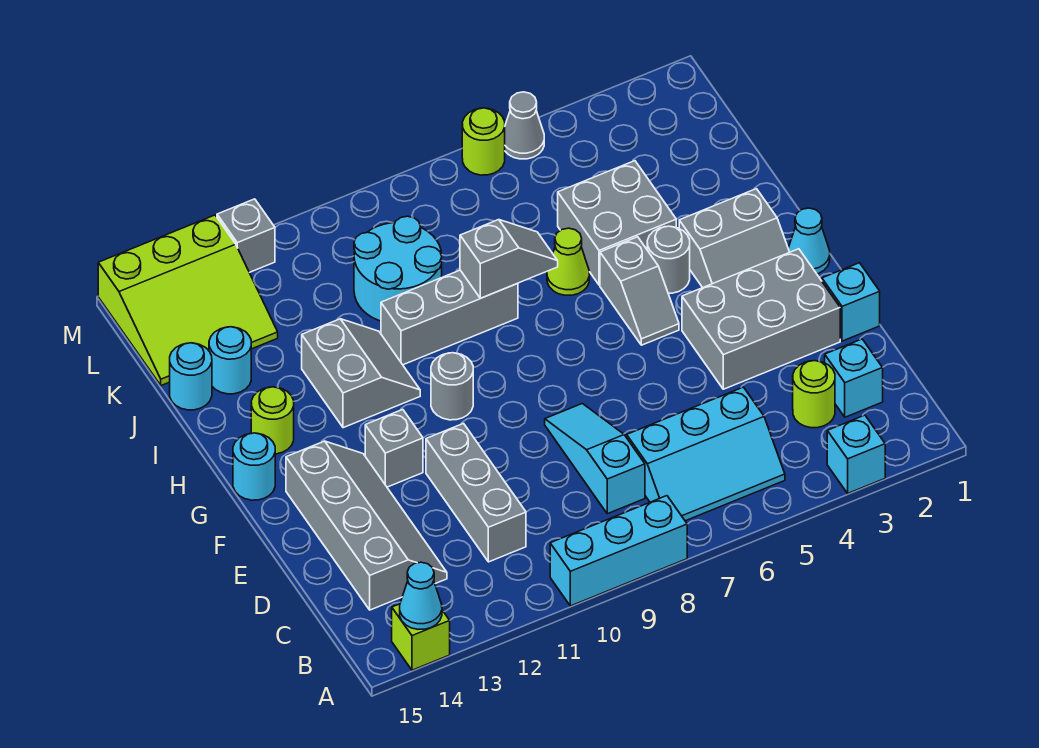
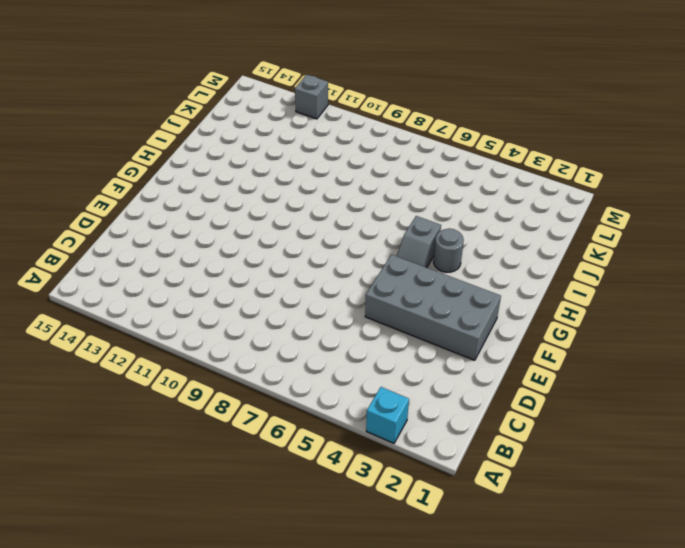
grey 2x4 brick [365,255,501,360] -> grey 2x3 brick [682,249,840,389]
none -> cyan 1x3 brick [550,496,687,606]
none -> lime 1x1 brick [392,604,450,670]
none -> cyan 2x3 slope [627,387,785,521]
none -> cyan 1x1 brick [825,339,883,417]

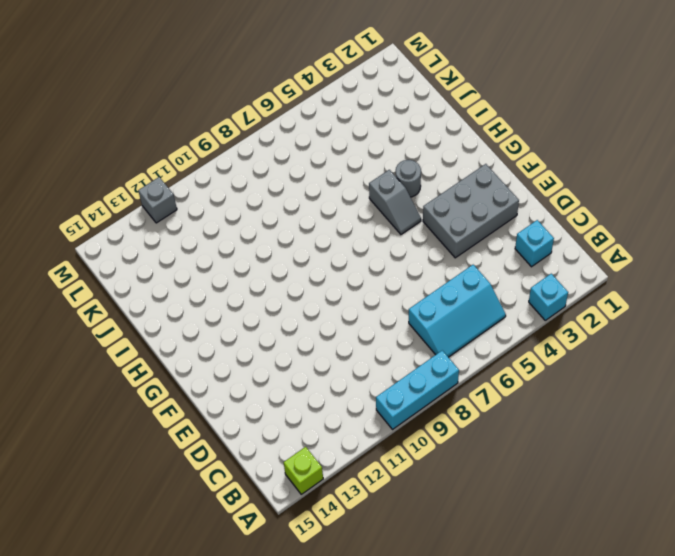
none -> lime 1x1 round brick [793,361,835,428]
none -> cyan 1x3 slope [545,404,645,514]
none -> grey 1x3 brick [426,424,526,562]
none -> grey 2x4 slope [286,441,447,610]

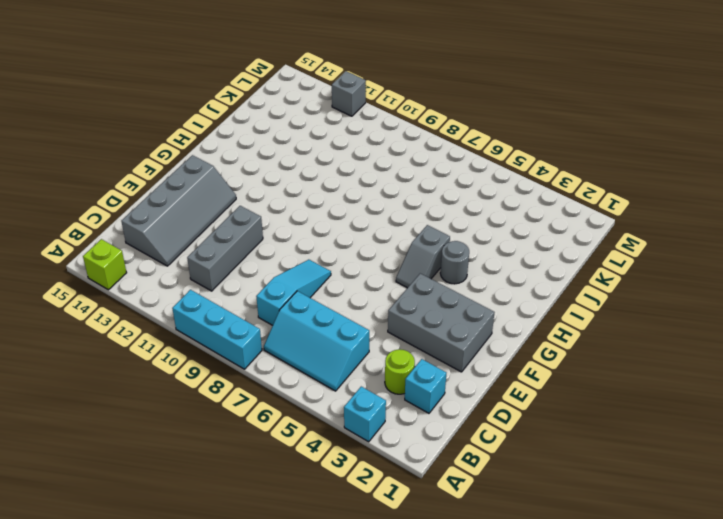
none -> cyan 1x1 brick [822,263,880,341]
none -> grey 1x1 brick [365,410,423,487]
none -> cyan 1x1 cone [788,208,830,274]
none -> grey 2x2 slope [679,189,789,288]

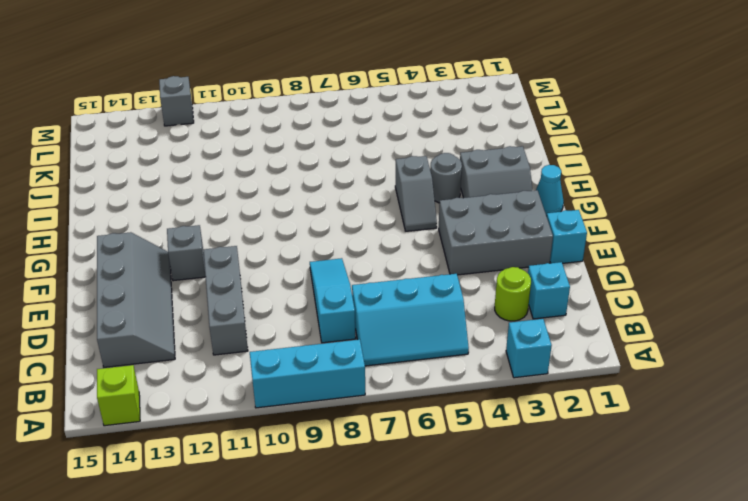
none -> grey 1x1 round brick [431,353,473,420]
none -> cyan 1x1 round brick [233,433,275,500]
none -> grey 2x2 slope [302,319,420,428]
none -> lime 1x1 round brick [251,387,294,454]

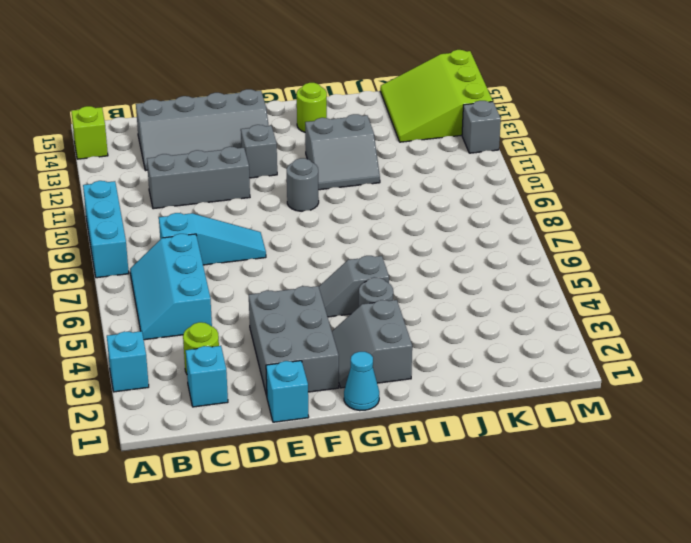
none -> cyan 1x1 round brick [233,433,275,500]
none -> grey 2x2 brick [558,161,676,285]
none -> lime 1x1 cone [547,228,589,295]
none -> grey 1x3 brick [381,270,518,365]

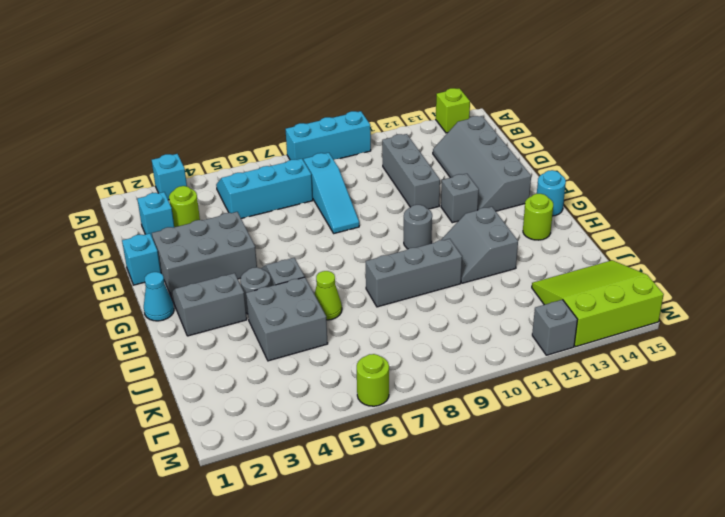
none -> cyan 2x2 round brick [354,216,442,321]
none -> cyan 1x1 round brick [209,327,251,394]
none -> cyan 1x1 round brick [170,343,212,410]
none -> grey 1x1 cone [505,92,544,159]

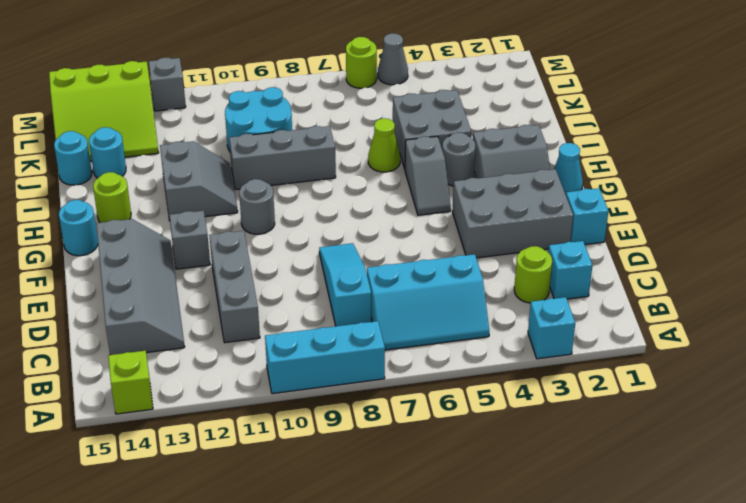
none -> cyan 1x1 cone [400,562,442,629]
none -> grey 1x2 slope [460,220,558,298]

